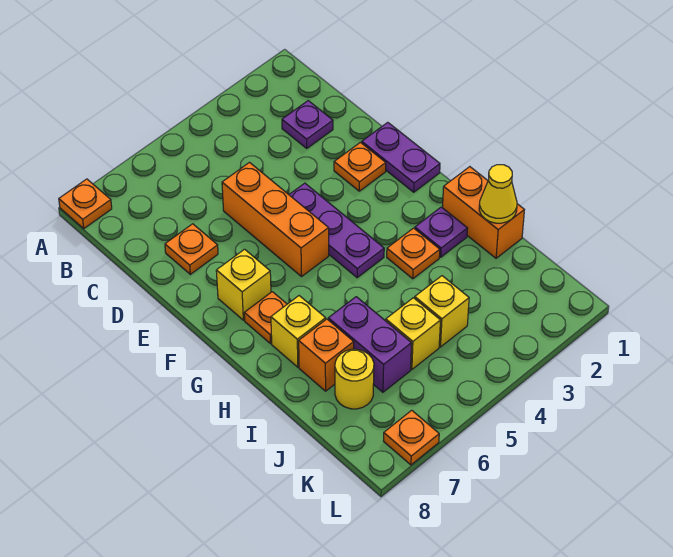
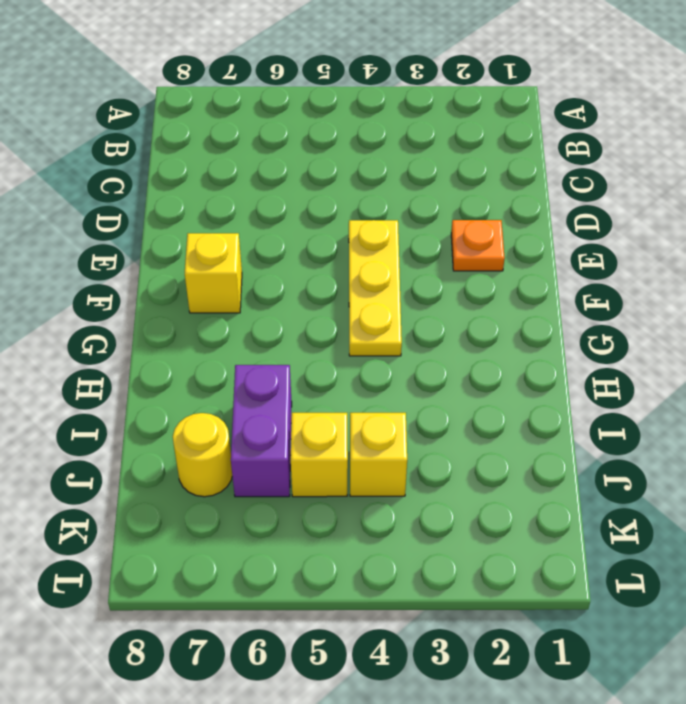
yellow 1x3 plate [349,220,402,356] -> purple 1x3 plate [289,183,384,278]
none -> orange 1x1 plate [59,179,112,228]
none -> purple 1x1 plate [282,101,333,148]
none -> orange 1x3 brick [222,163,329,277]

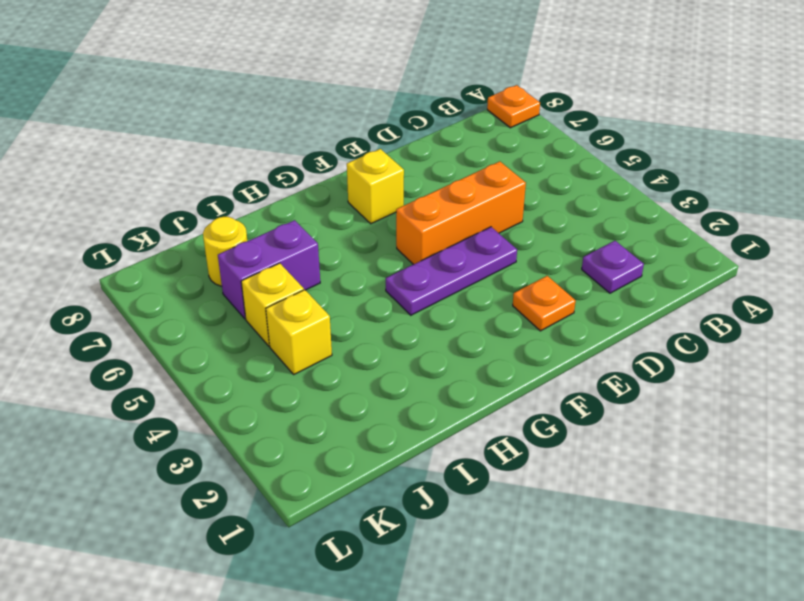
none -> orange 1x1 plate [165,224,218,274]
none -> purple 1x2 plate [362,122,440,192]
none -> orange 1x1 plate [244,292,287,344]

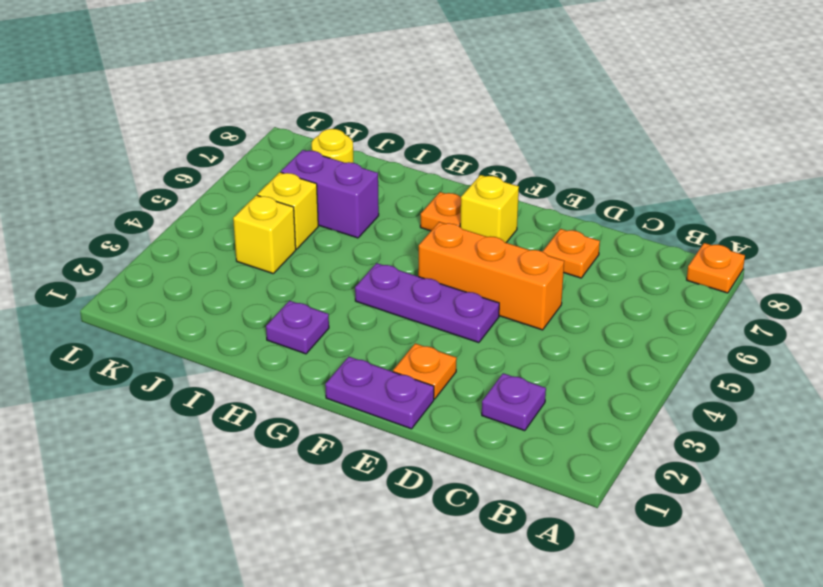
none -> orange 1x2 brick [443,167,524,258]
none -> orange 1x1 plate [387,228,440,279]
none -> yellow 1x1 brick [271,296,326,367]

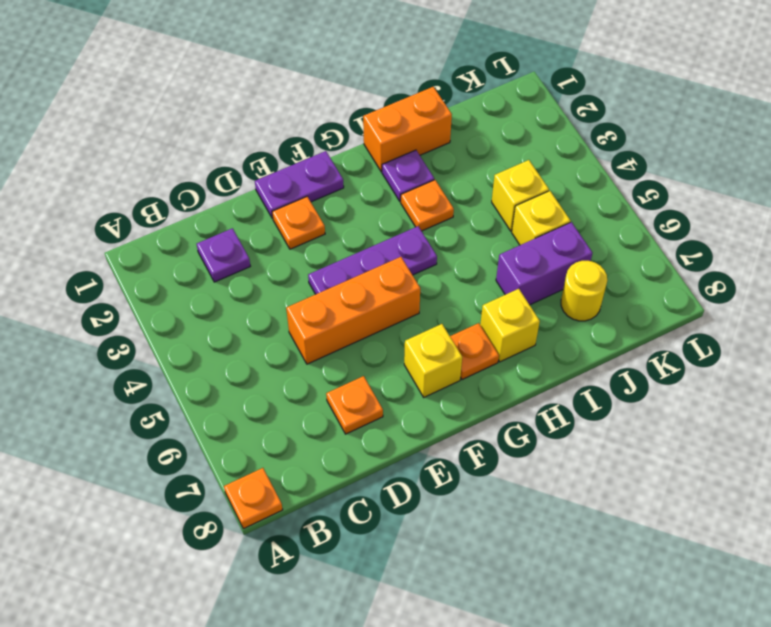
none -> orange 1x1 brick [299,319,354,391]
none -> orange 1x1 plate [384,410,439,465]
none -> yellow 1x1 cone [479,165,517,223]

